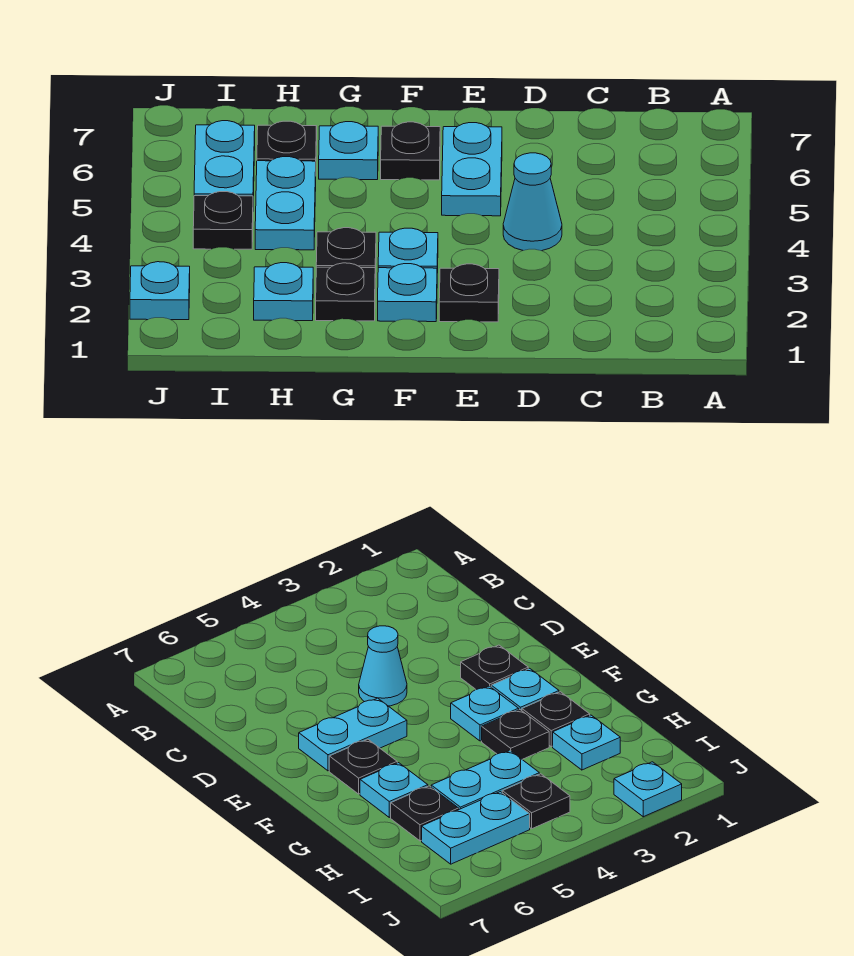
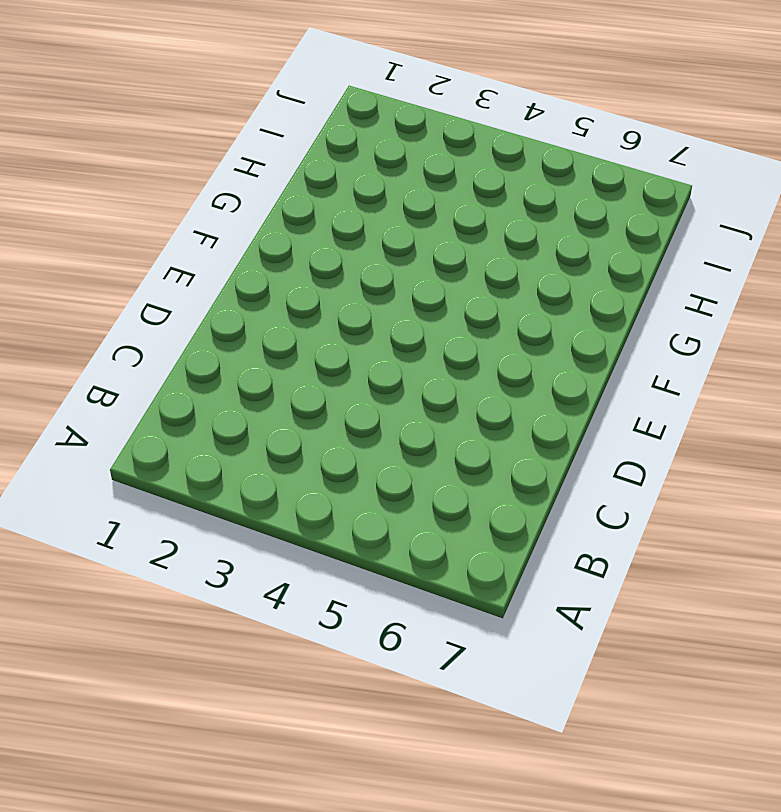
none -> cyan 1x1 cone [503,153,562,251]
none -> black 1x1 plate [439,264,499,322]
none -> cyan 1x2 plate [442,123,502,216]

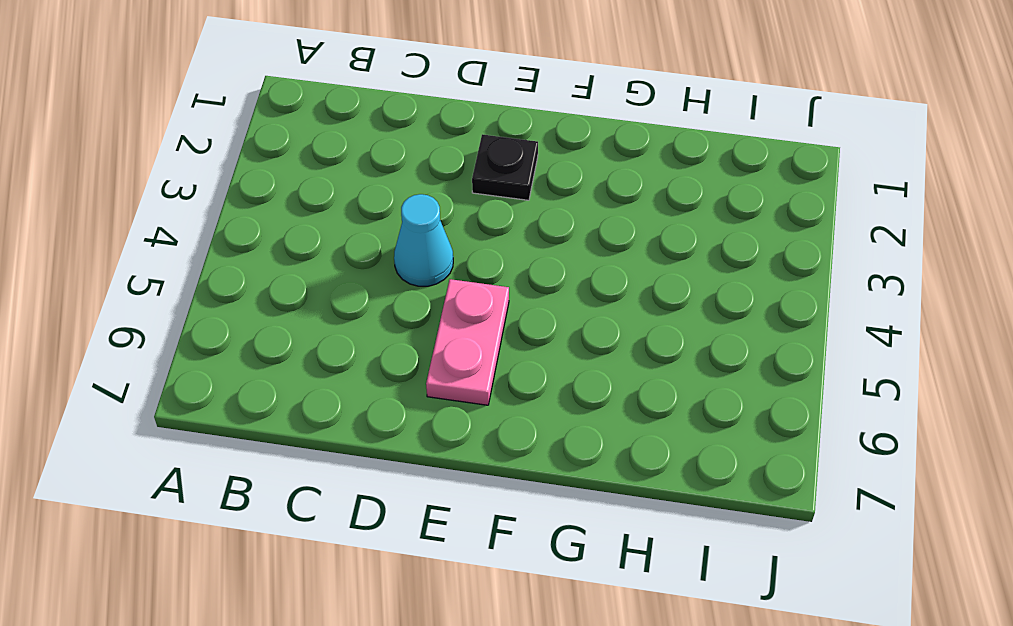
pink 1x2 plate [426,279,509,405] -> cyan 1x2 plate [442,123,502,216]
none -> cyan 1x1 plate [378,264,437,322]
none -> cyan 1x1 plate [378,228,438,273]
none -> black 1x1 plate [381,122,440,180]

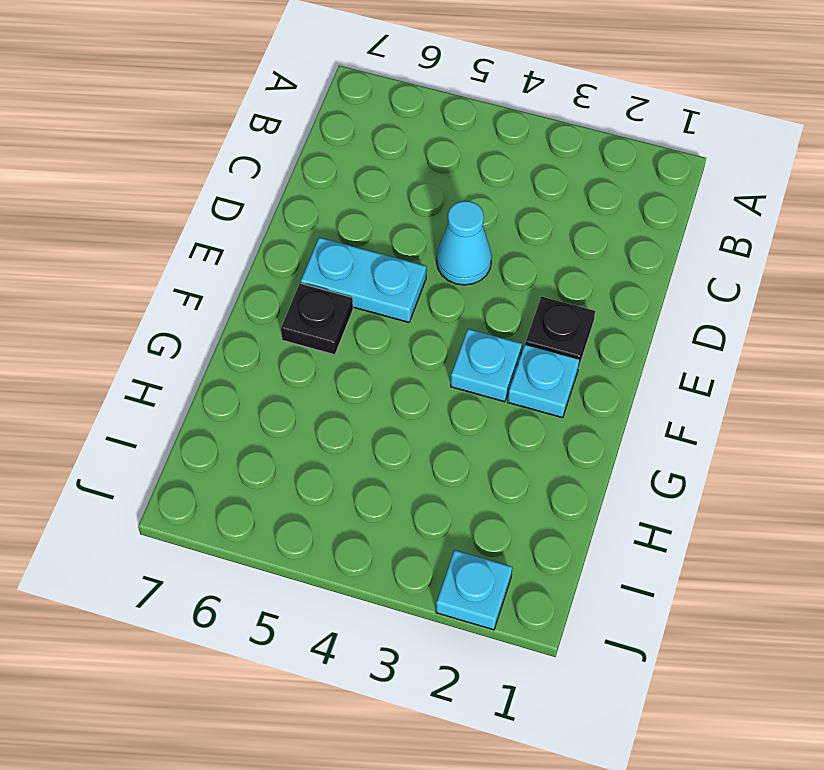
none -> black 1x1 plate [316,263,375,321]
none -> black 1x1 plate [316,228,376,278]
none -> cyan 1x1 plate [319,122,378,180]

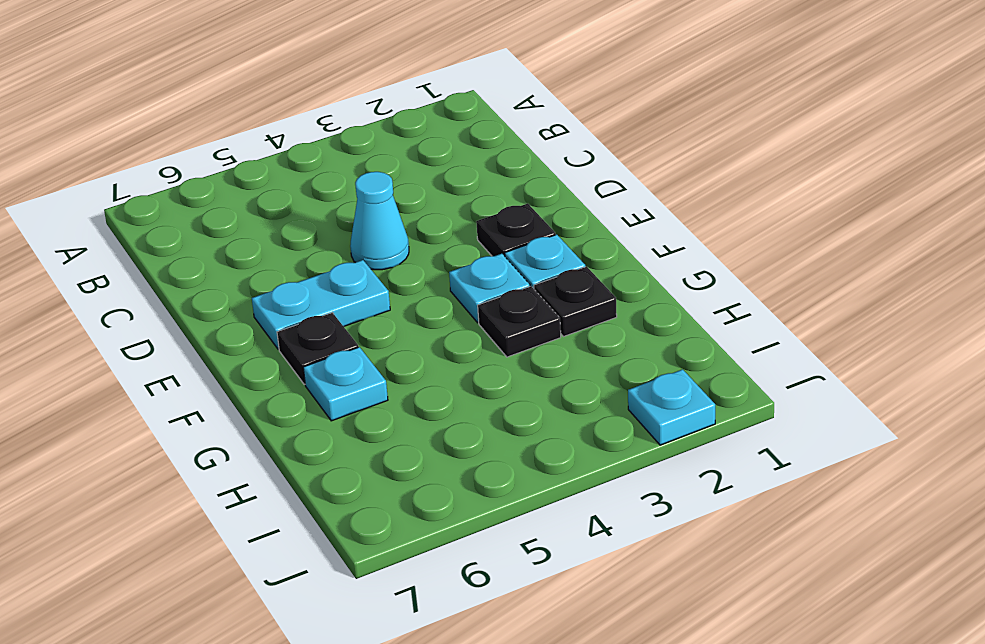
none -> cyan 1x1 plate [254,263,313,321]
none -> cyan 1x2 plate [255,157,316,250]
none -> black 1x1 plate [257,121,317,161]

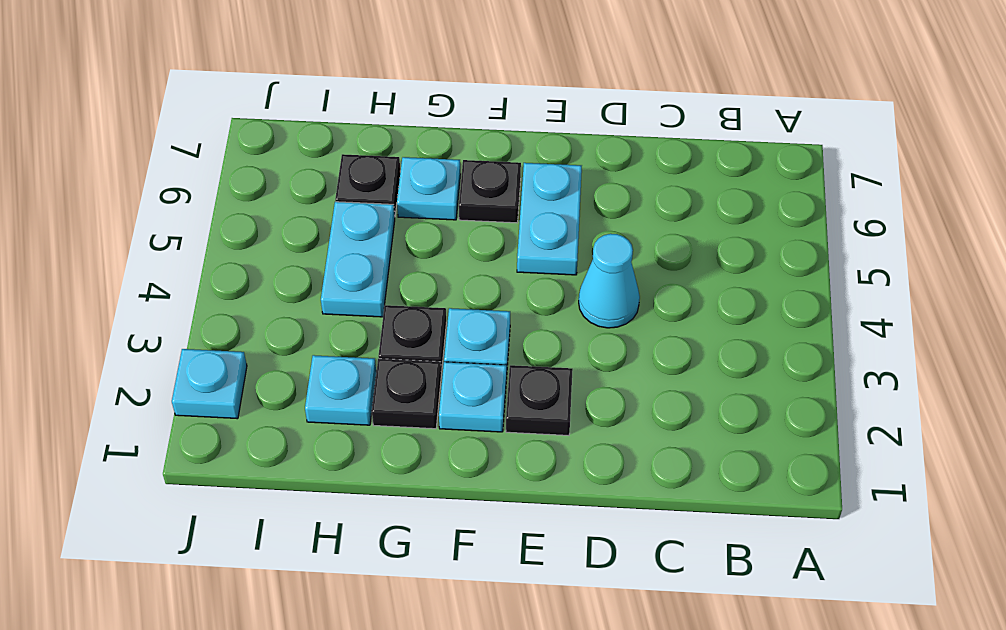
none -> black 1x1 plate [193,192,253,249]
none -> cyan 1x2 plate [194,121,255,196]

